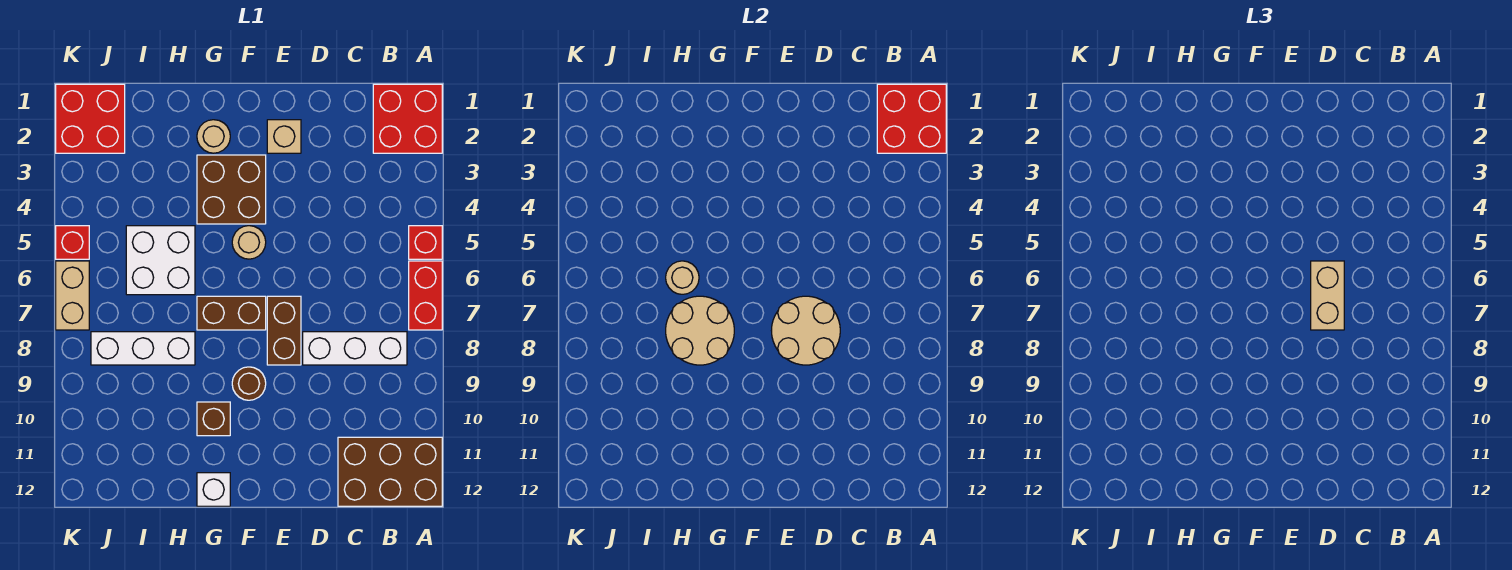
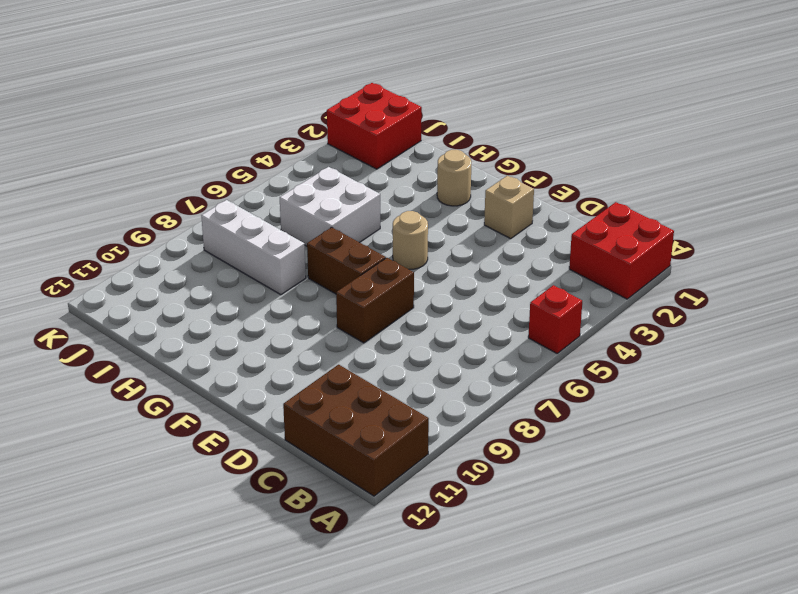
none -> red 1x2 brick [409,261,442,330]
none -> white 1x3 brick [303,332,407,365]
none -> brown 2x2 brick [197,155,266,224]

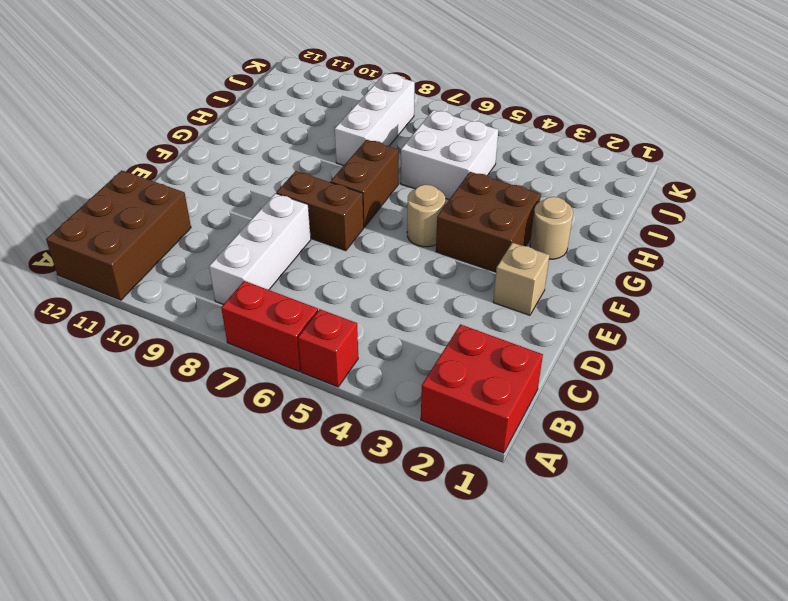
none -> brown 1x1 round brick [232,367,266,400]
none -> brown 1x1 brick [197,402,230,436]
none -> white 1x1 brick [197,473,230,506]

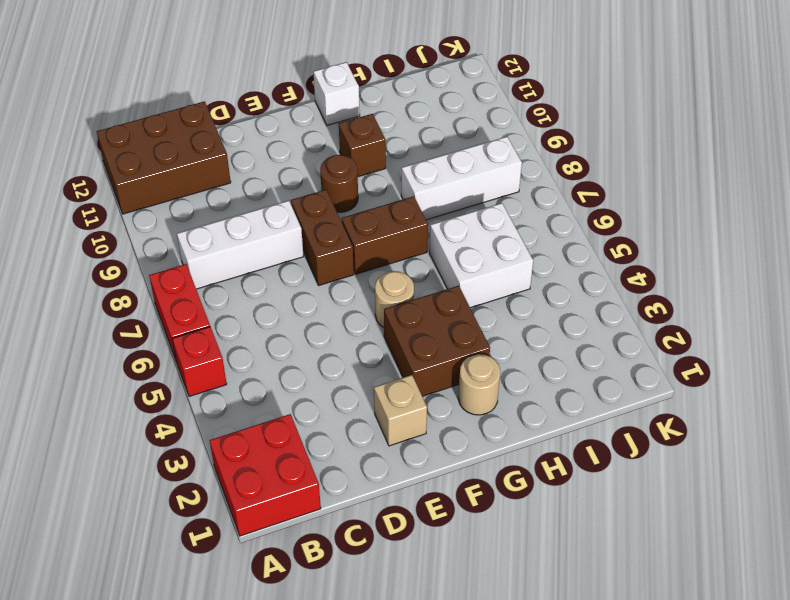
none -> red 2x2 brick [56,84,125,153]
none -> red 1x1 brick [56,226,89,259]
none -> tan 1x2 brick [56,261,89,330]

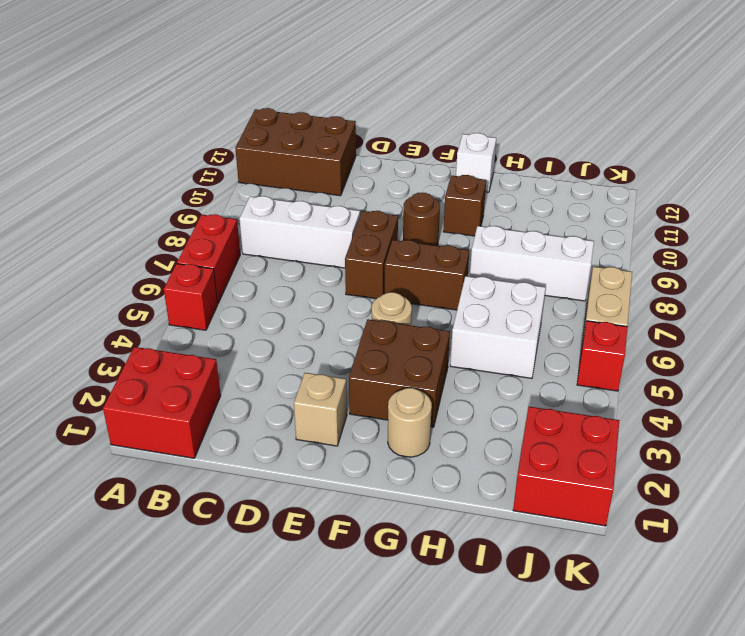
none -> red 2x2 brick [877,84,946,153]
none -> tan 2x2 round brick [771,296,840,365]
none -> tan 2x2 round brick [666,296,734,365]

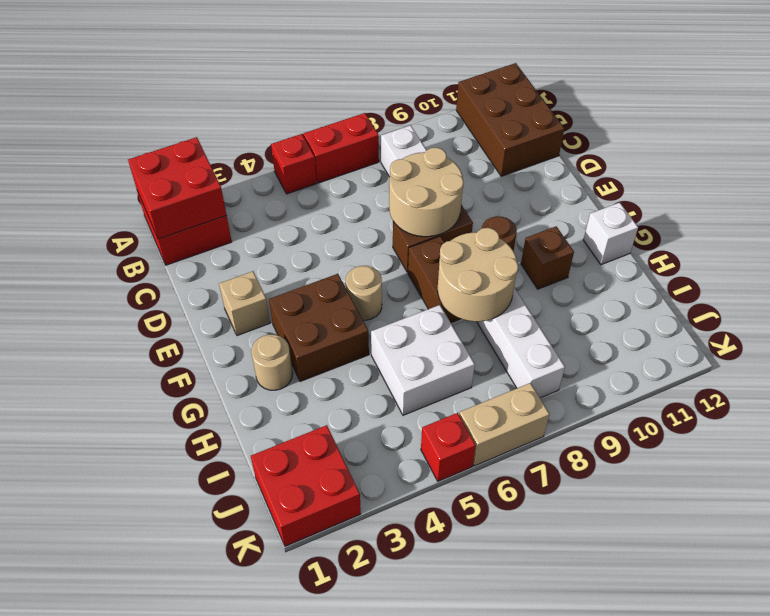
none -> tan 1x1 round brick [666,261,699,294]
none -> tan 1x2 brick [1311,261,1344,330]

